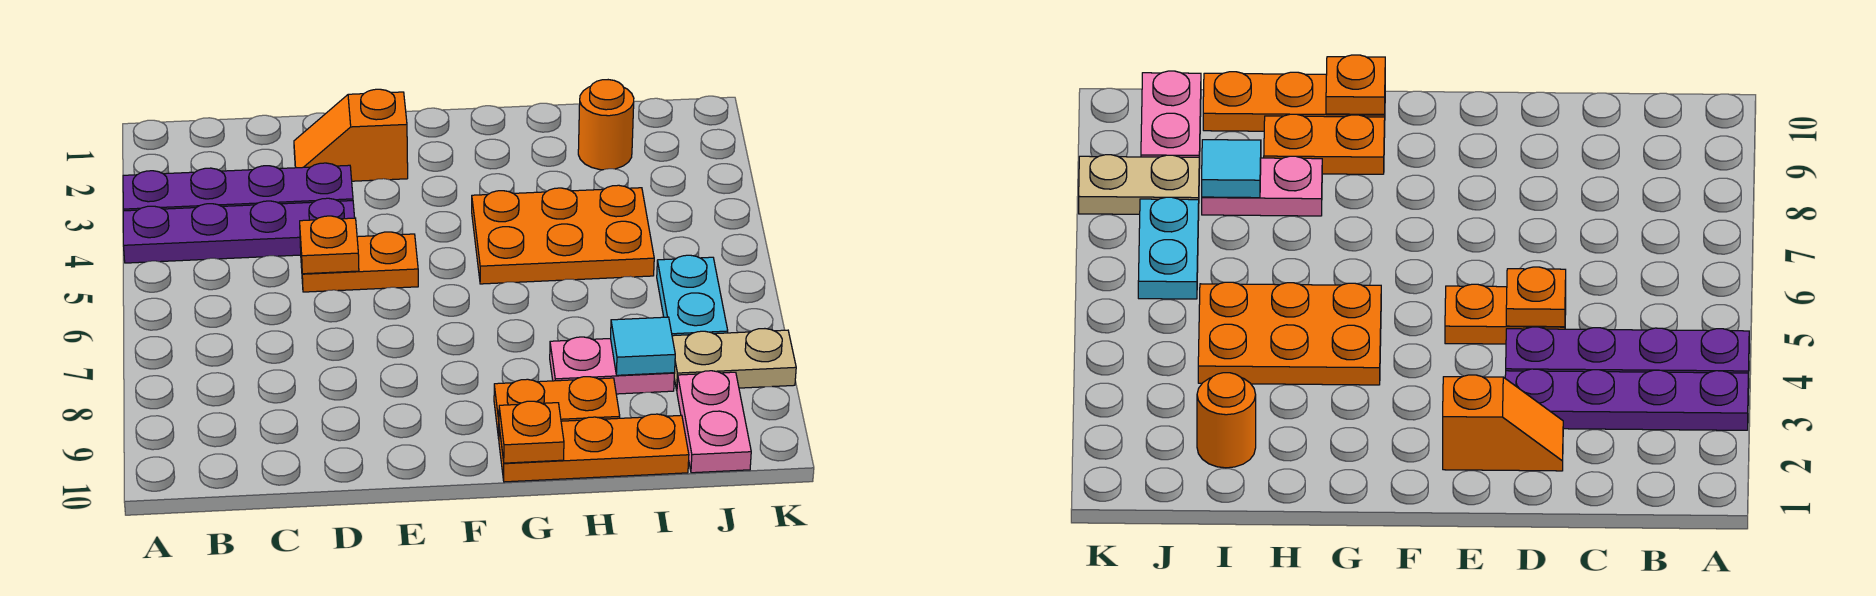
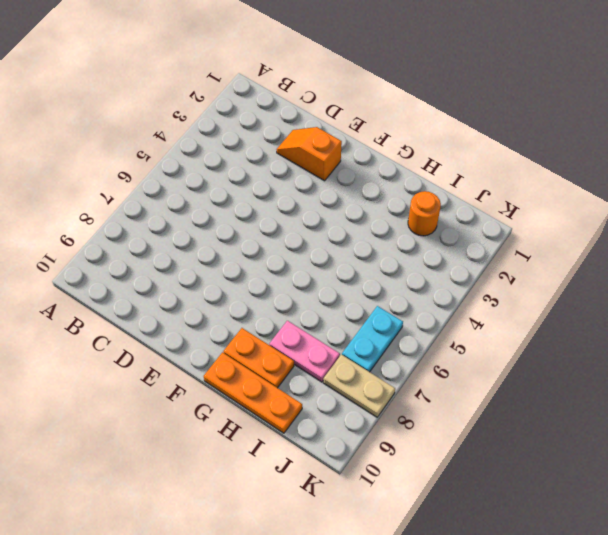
none -> purple 1x4 plate [123,163,353,211]
none -> purple 1x4 plate [123,198,355,263]
none -> orange 1x2 plate [300,232,418,292]

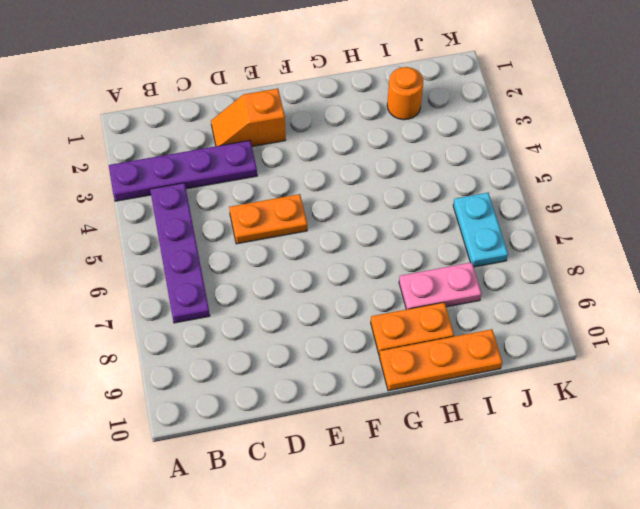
purple 1x4 plate [150,183,210,323] -> purple 1x4 plate turned to [123,198,355,263]
none -> orange 2x3 plate [472,185,654,284]
none -> tan 1x2 plate [672,329,796,390]
none -> pink 1x2 plate [677,371,751,473]

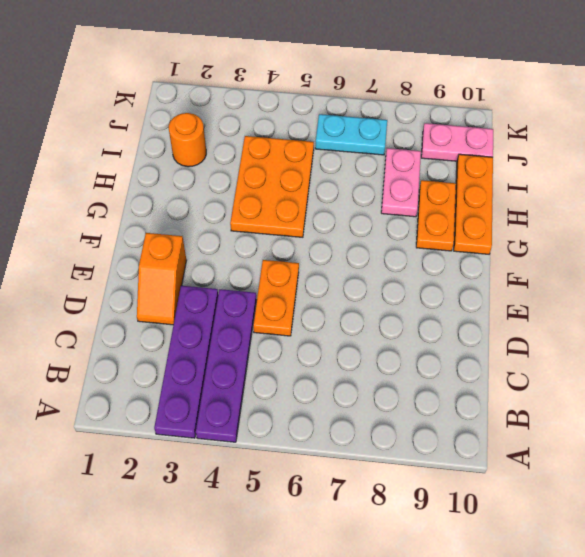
none -> tan 1x2 plate [672,329,796,390]
none -> orange 1x1 plate [300,216,359,274]
none -> orange 1x1 plate [499,401,564,463]

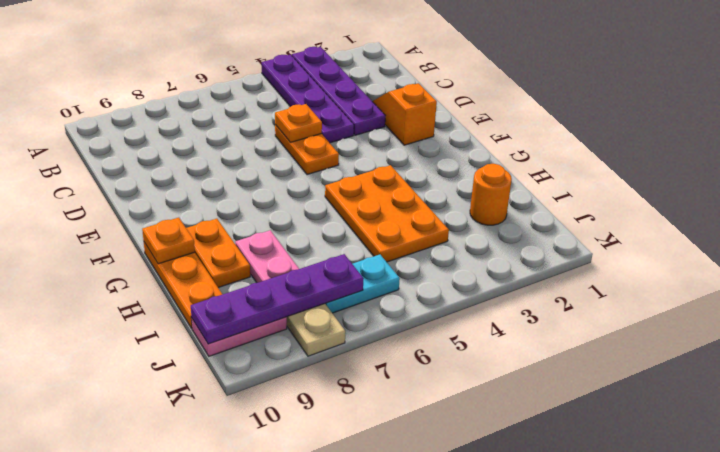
purple 1x4 plate [191,254,364,344] -> none
none -> cyan 1x1 tile [611,317,675,375]

